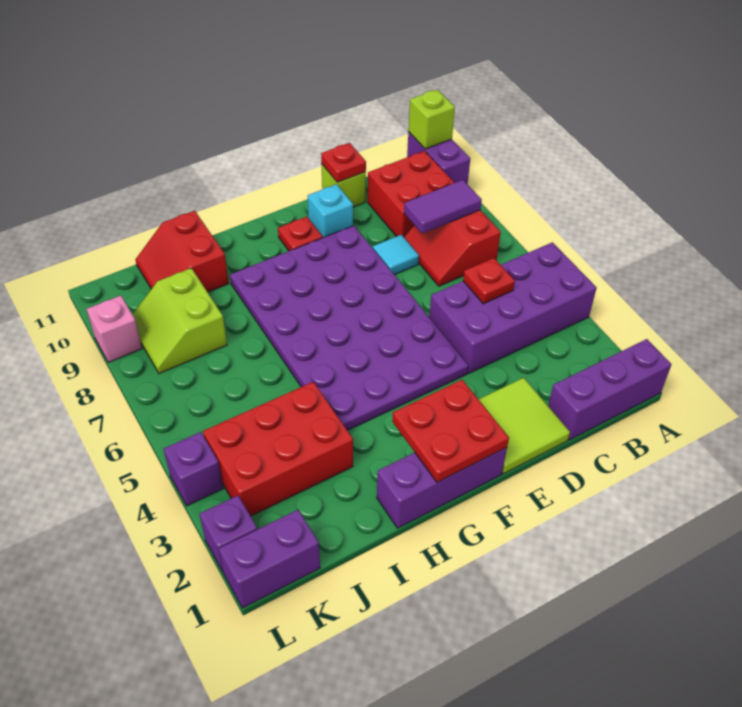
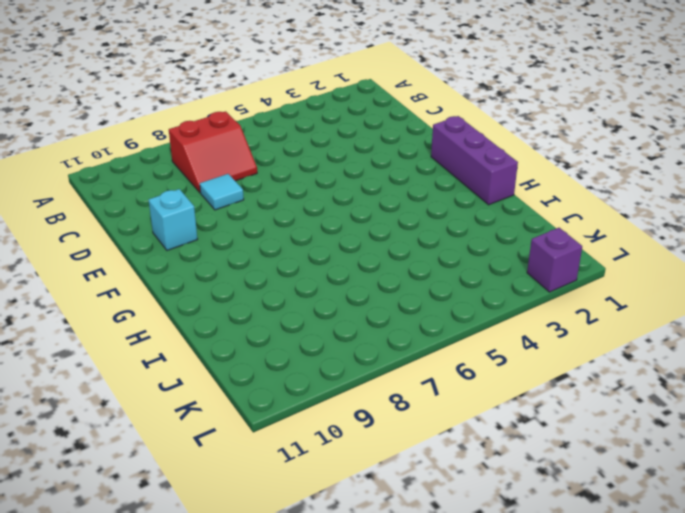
none -> purple 1x3 brick [548,339,671,440]
none -> purple 2x4 brick [429,242,596,373]
none -> purple 1x2 brick [407,132,470,184]

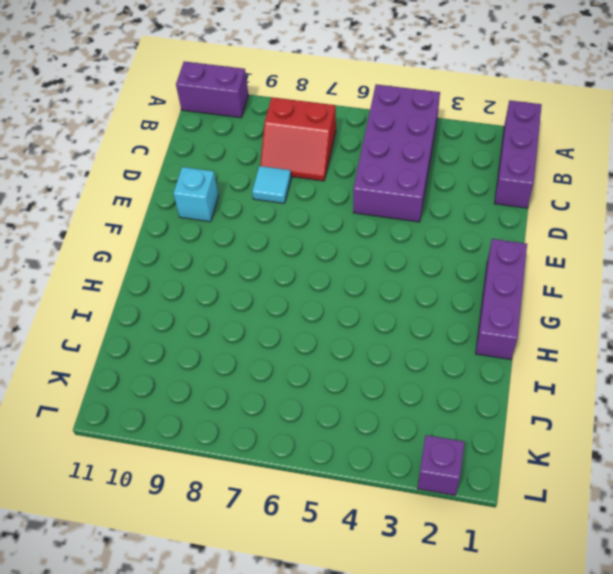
none -> red 2x2 brick [368,151,454,237]
none -> lime 2x2 tile [479,378,570,474]
none -> lime 1x1 brick [321,164,366,207]

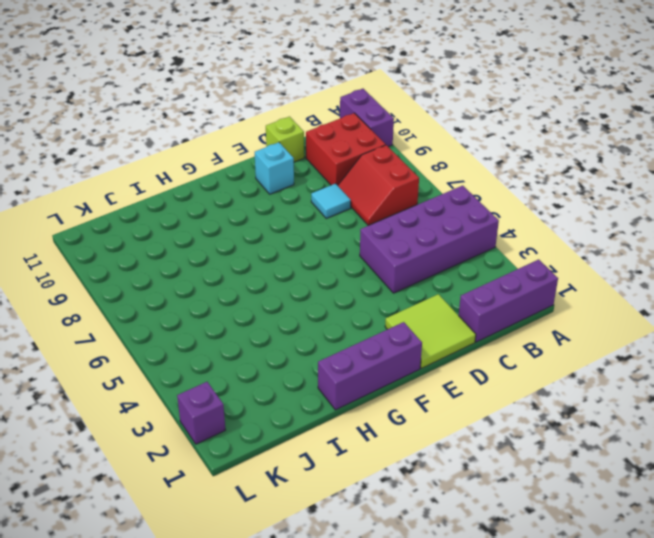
none -> purple 4x6 plate [230,226,468,430]
none -> red 1x1 plate [278,217,323,251]
none -> red 2x3 brick [203,382,353,516]

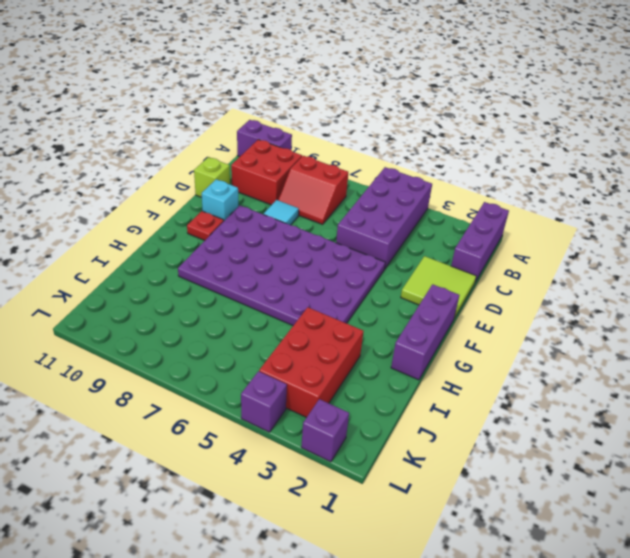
none -> red 2x2 slope [135,211,229,292]
none -> lime 2x2 slope [132,268,227,374]
none -> purple 1x2 brick [219,510,320,608]

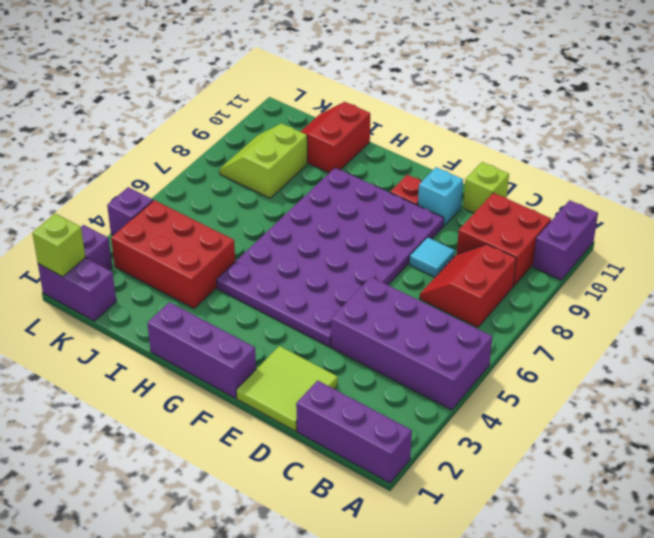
lime 1x1 brick [32,214,85,277] -> lime 1x1 brick moved to [408,90,455,149]
none -> pink 1x1 brick [87,296,142,362]
none -> purple 1x2 tile [404,180,482,234]
none -> red 1x1 plate [463,258,515,304]

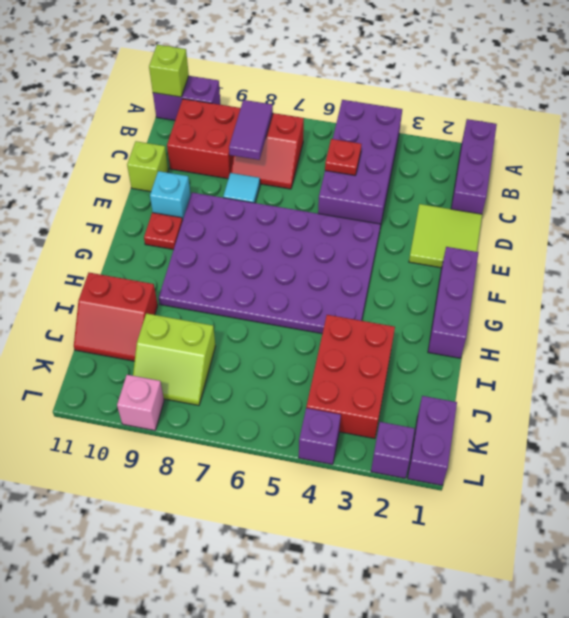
none -> red 1x1 plate [321,143,366,182]
none -> red 2x2 plate [392,380,509,482]

